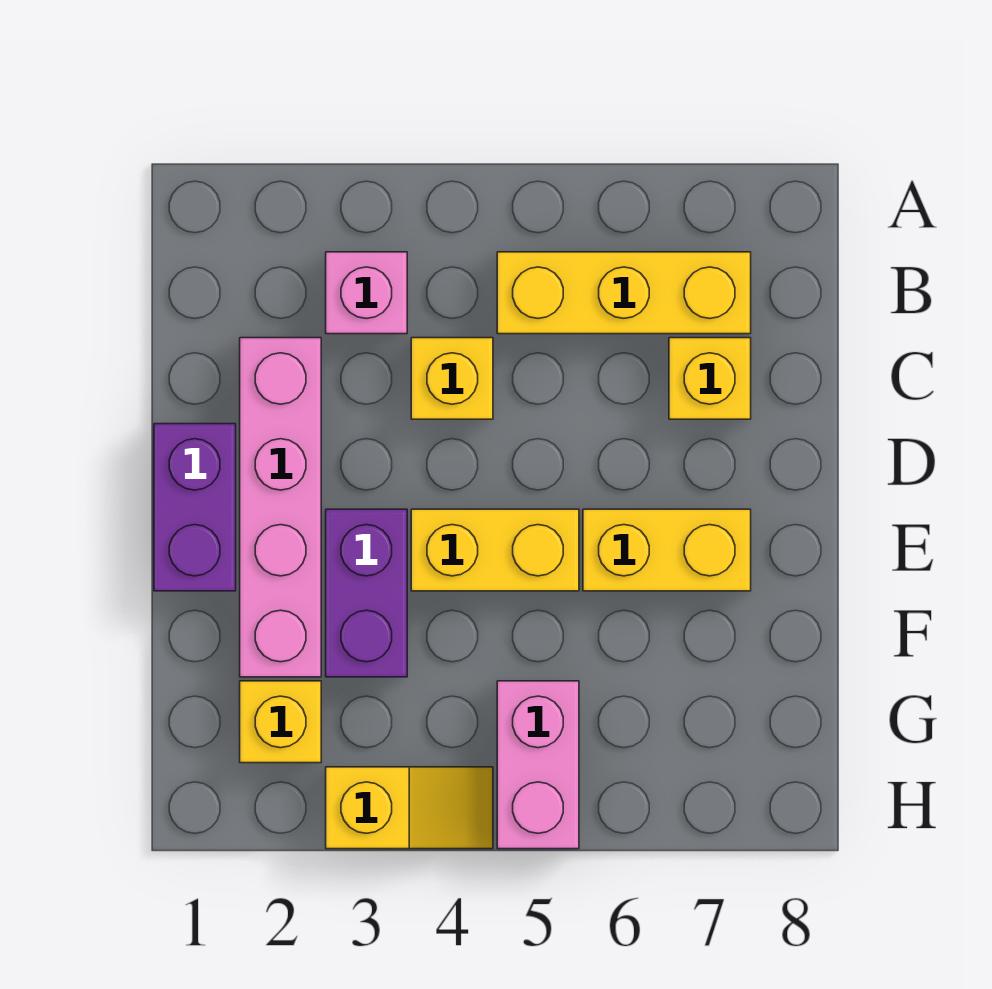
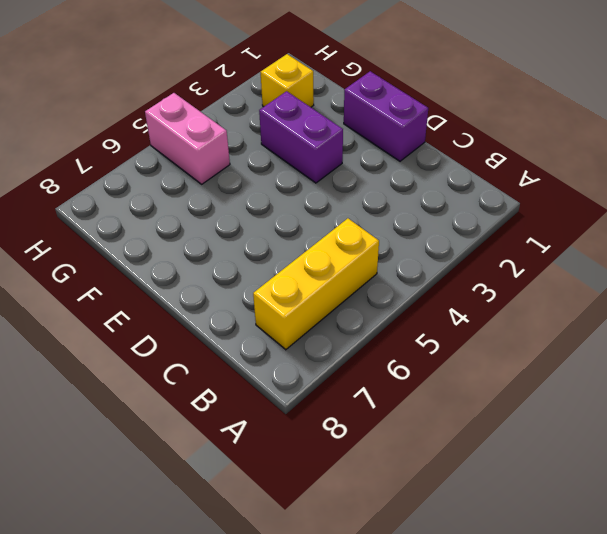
none -> pink 1x1 brick [326,252,407,334]
none -> pink 1x4 brick [240,338,321,677]
none -> yellow 1x1 brick [411,338,493,419]

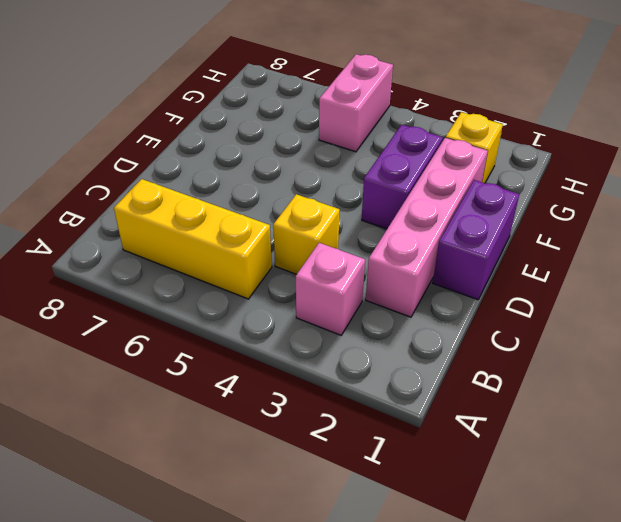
none -> yellow 1x1 brick [669,338,751,419]
none -> yellow 1x2 brick [411,509,579,591]
none -> yellow 1x2 brick [583,509,751,591]

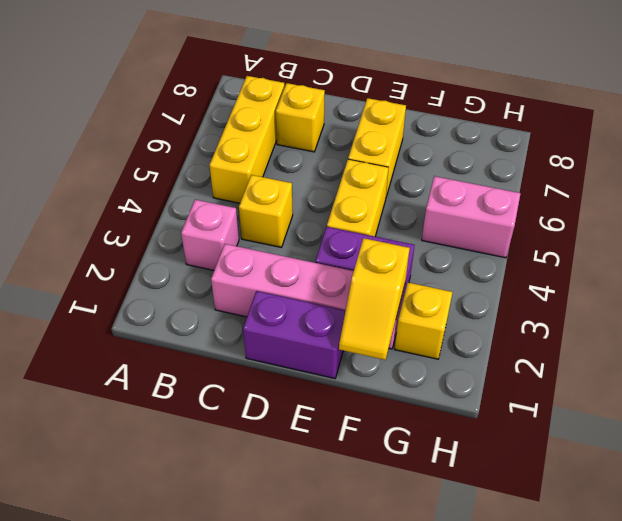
yellow 1x2 slope [339,238,410,360] -> yellow 1x2 slope turned to [326,767,493,849]

